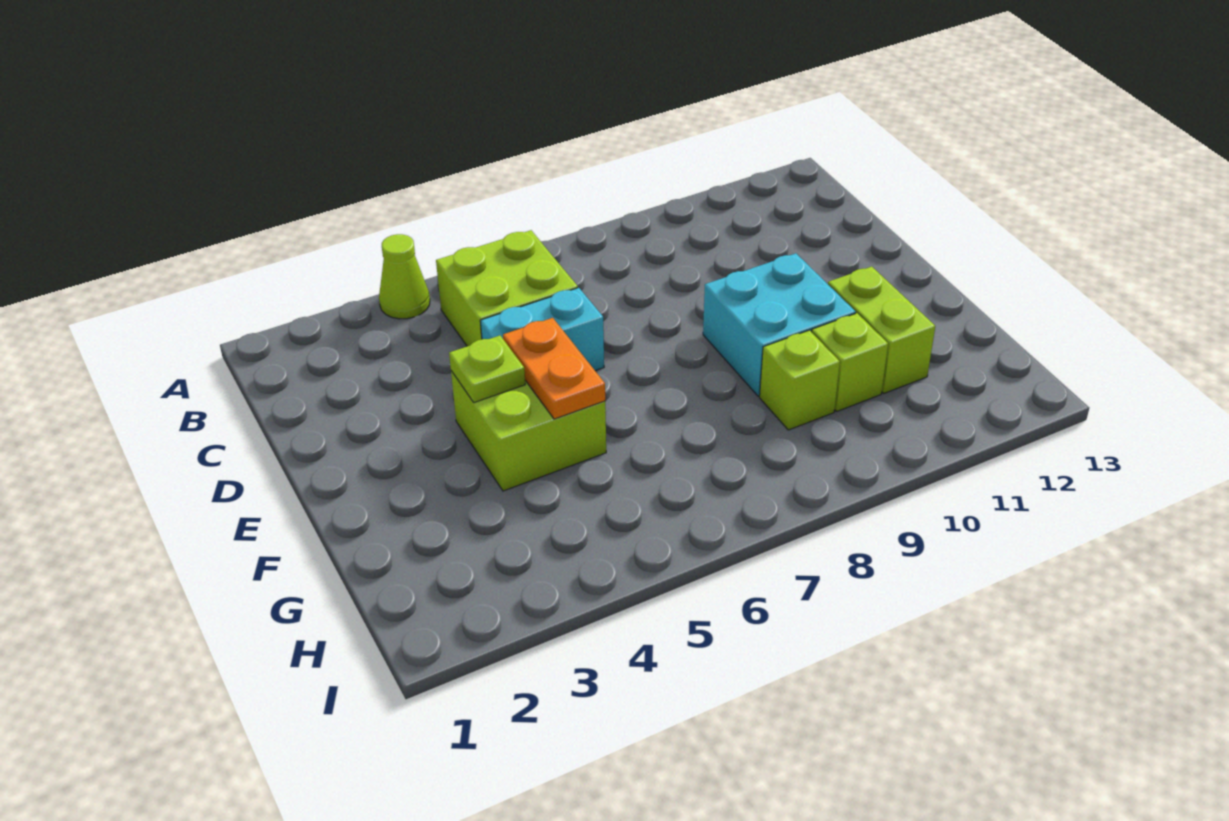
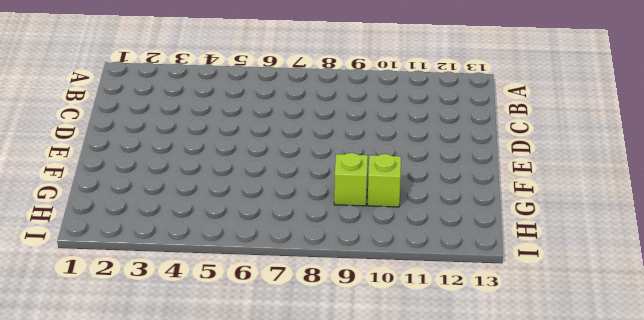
none -> lime 1x1 cone [379,234,430,319]
none -> lime 2x2 brick [436,230,578,346]

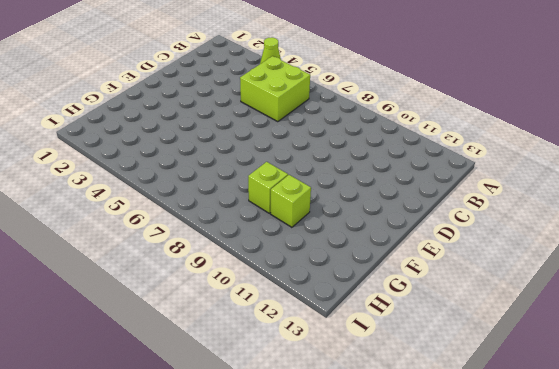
none -> cyan 1x2 brick [480,288,604,371]
none -> lime 2x2 brick [451,371,606,491]

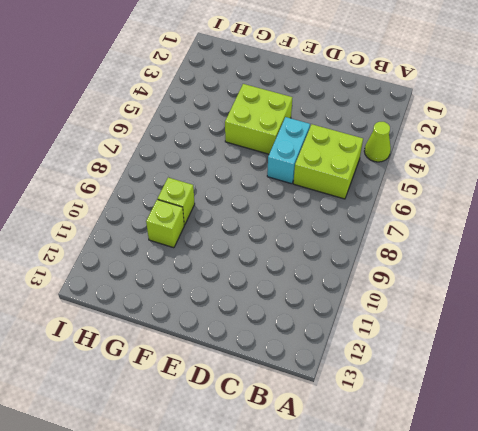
none -> cyan 2x2 brick [703,253,856,396]
none -> lime 1x2 brick [828,267,935,393]

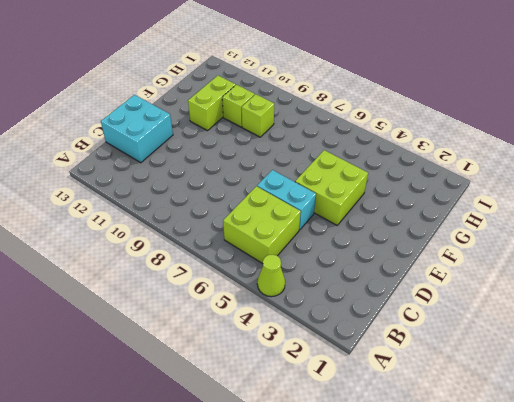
cyan 2x2 brick [101,95,173,163] -> cyan 2x2 brick moved to [703,253,856,396]
none -> lime 1x1 plate [449,336,525,403]
none -> orange 1x2 plate [503,318,605,419]

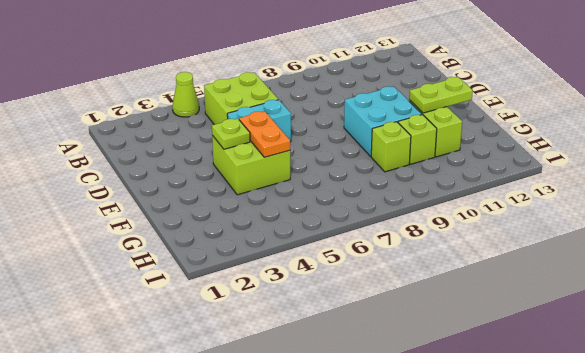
lime 1x2 plate [409,77,473,113] -> none

